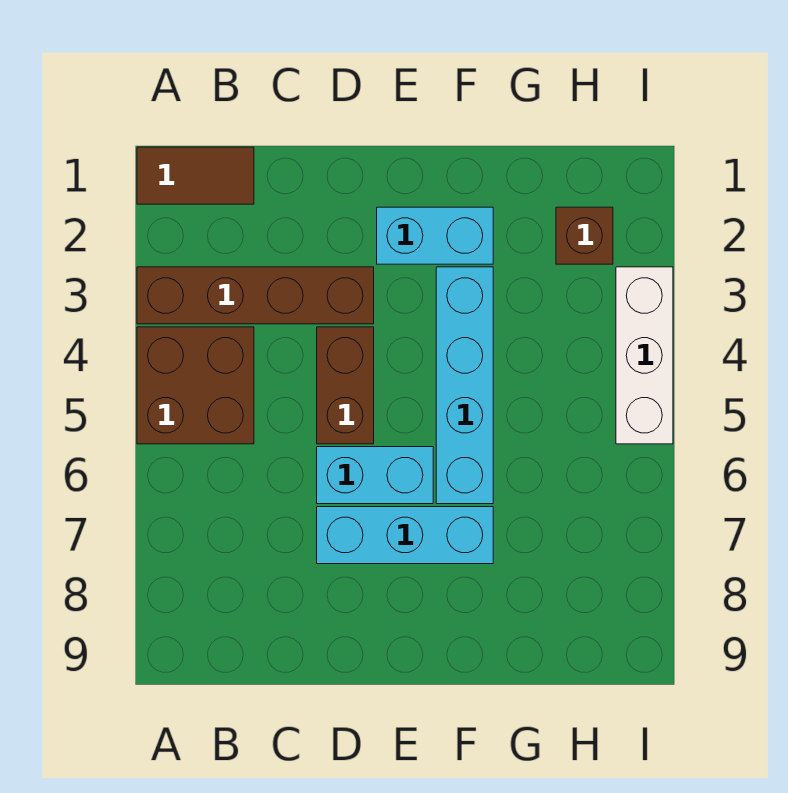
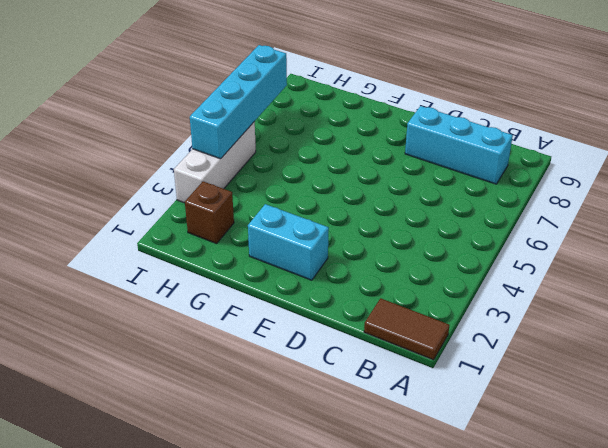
cyan 1x3 brick [405,106,513,184] -> cyan 1x3 brick moved to [317,507,493,564]
cyan 1x4 brick [190,45,287,159] -> cyan 1x4 brick moved to [436,267,493,504]
none -> brown 1x4 brick [137,267,374,324]
none -> brown 2x2 brick [137,327,254,444]

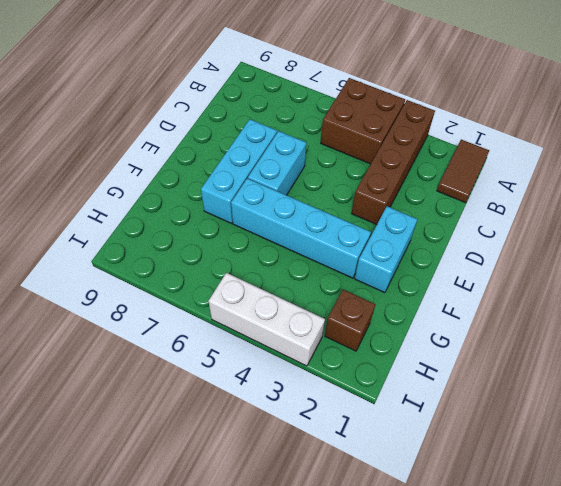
none -> brown 1x2 brick [317,327,374,444]

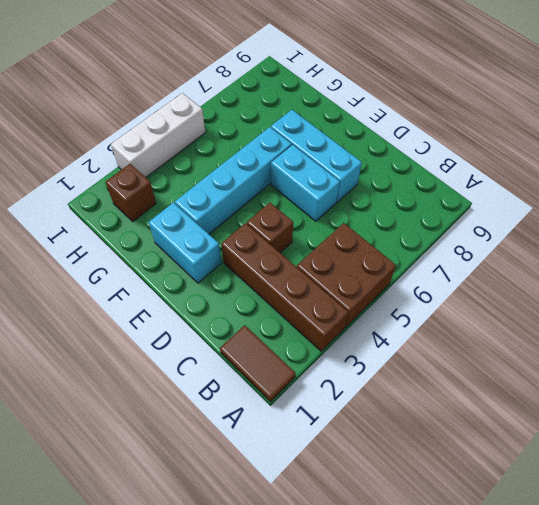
brown 1x1 brick [247,203,293,253] -> brown 1x2 brick [317,327,374,444]

